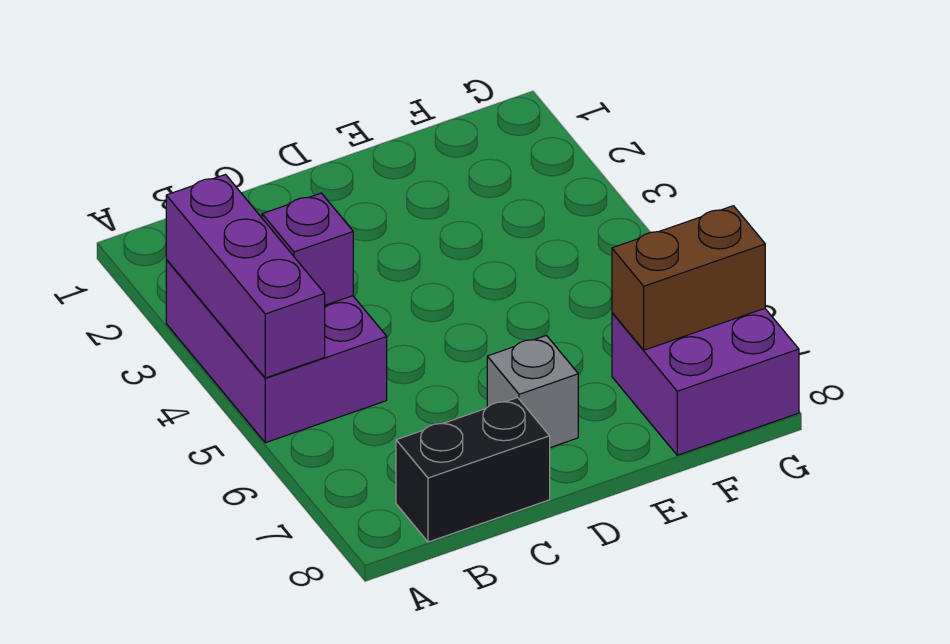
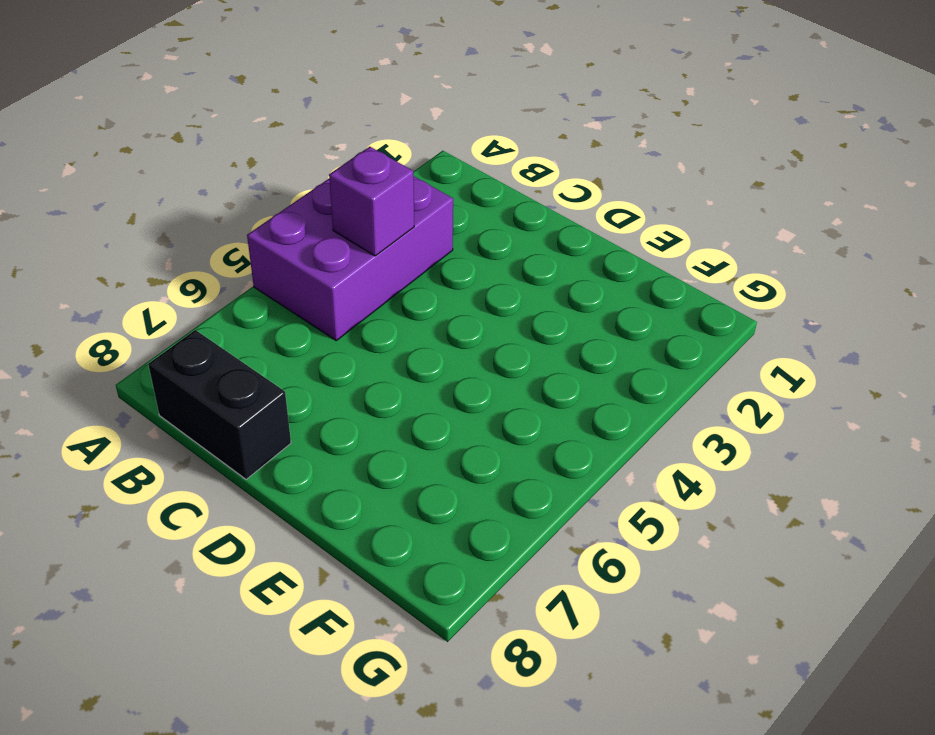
none -> grey 1x1 brick [487,336,578,448]
none -> purple 2x2 brick [612,308,799,455]

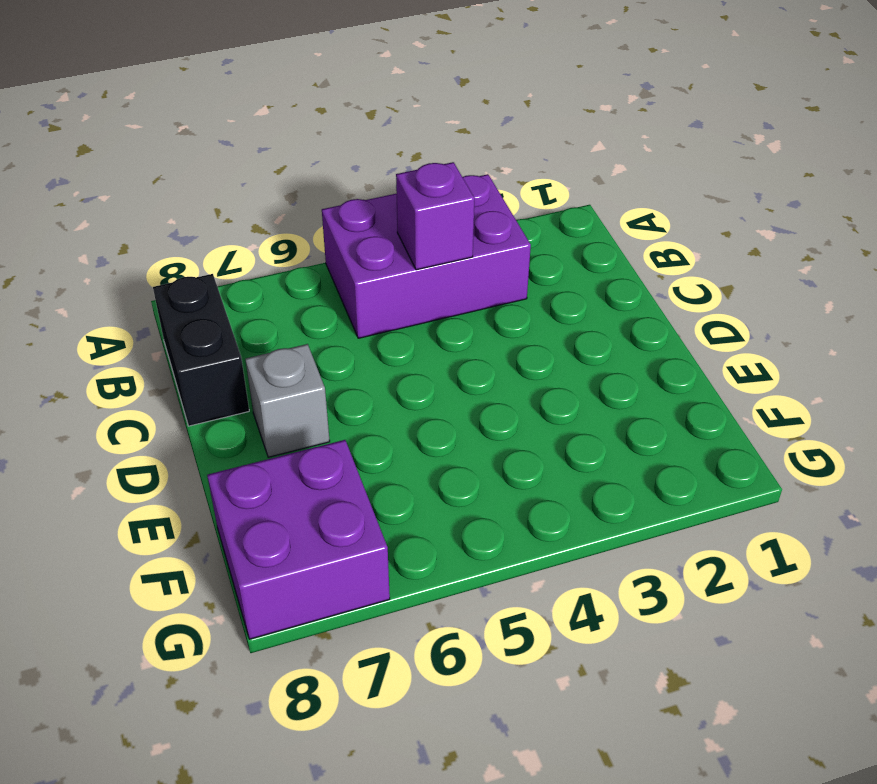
none -> purple 1x3 brick [166,175,325,378]
none -> brown 1x2 brick [612,206,765,350]

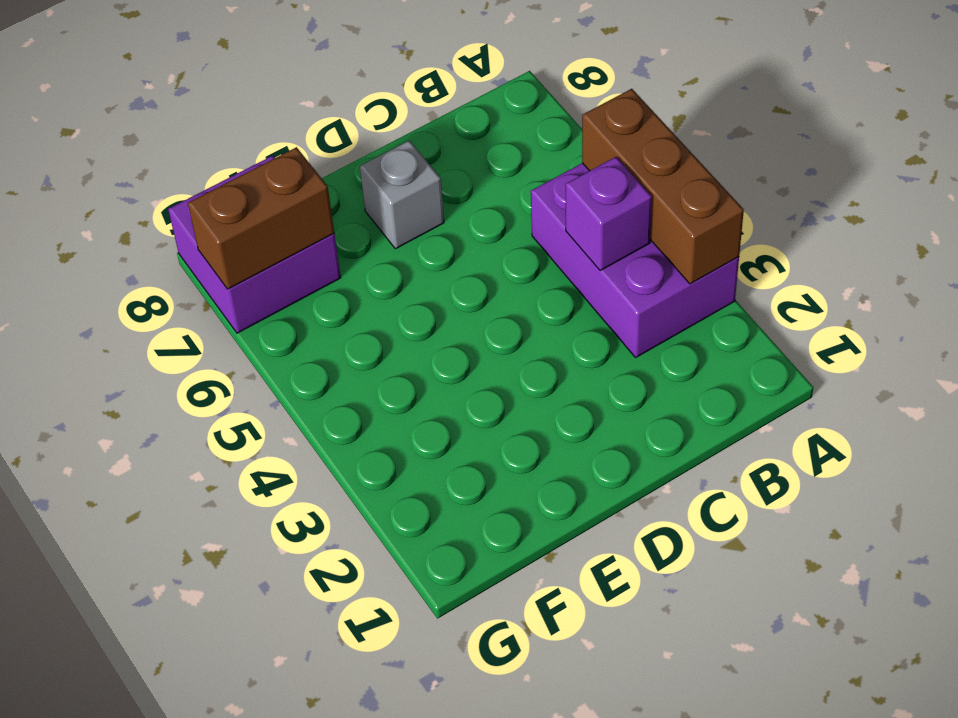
brown 1x3 brick [582,89,744,284] -> purple 1x3 brick [166,175,325,378]
none -> black 1x2 brick [396,398,550,542]

